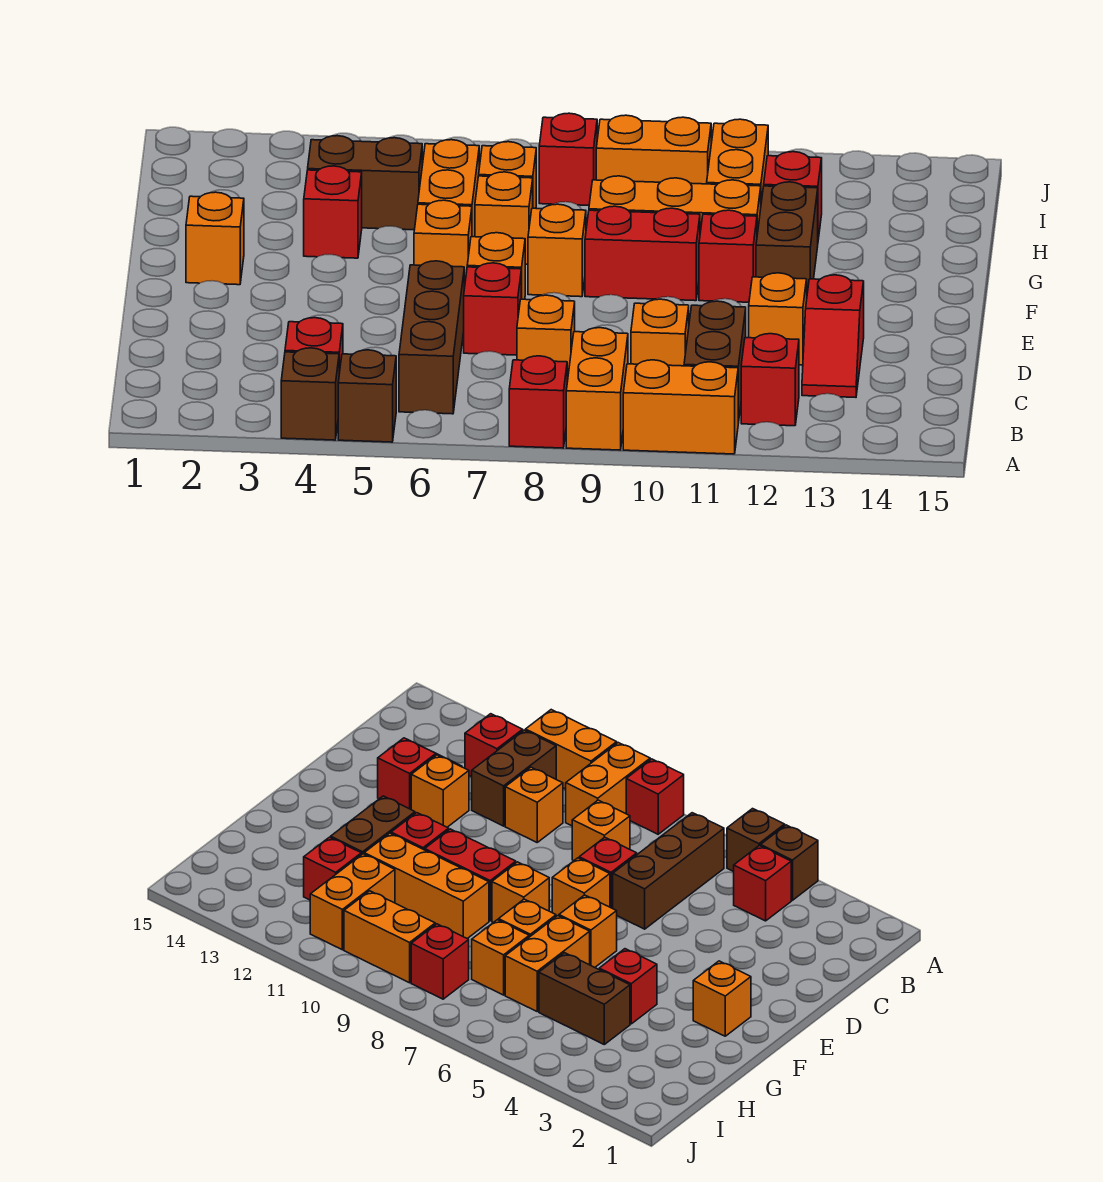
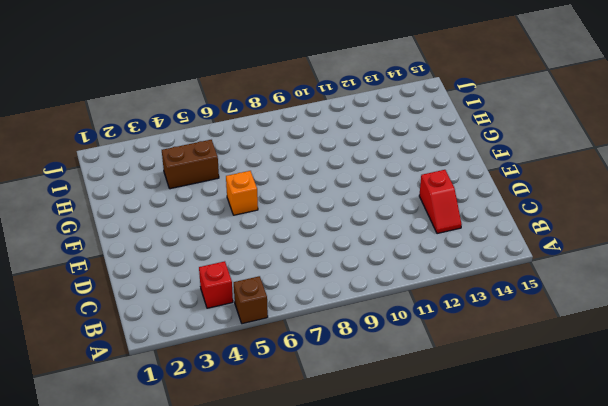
none -> brown 1x1 brick [281,348,339,440]
none -> red 1x1 brick [509,356,567,448]
none -> orange 1x2 brick [566,328,628,450]
none -> orange 1x2 brick [623,360,738,454]

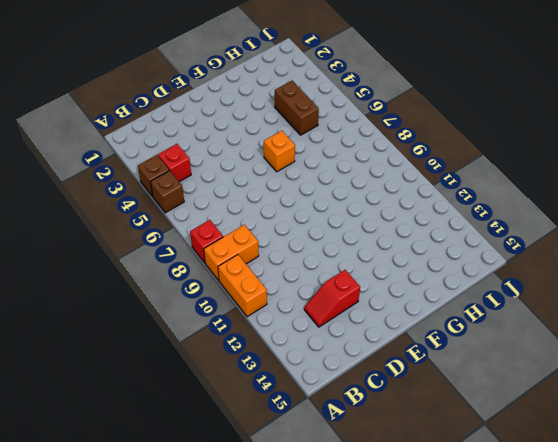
none -> brown 1x3 brick [399,261,464,414]
none -> brown 1x2 brick [684,301,746,423]
none -> red 1x1 brick [741,334,799,426]
none -> orange 1x1 brick [517,295,575,382]

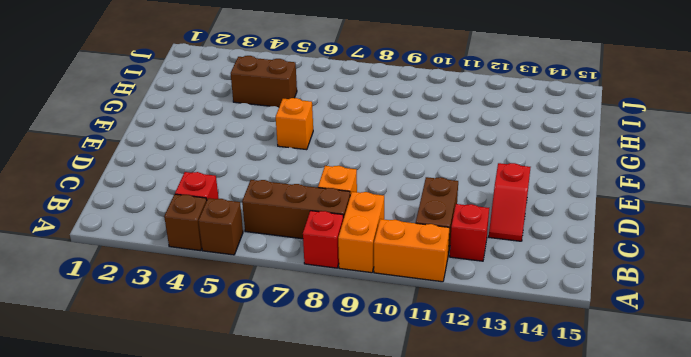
brown 1x3 brick [242,180,350,239] -> brown 1x3 brick turned to [399,261,464,414]
none -> orange 1x1 brick [631,299,689,366]
none -> red 1x1 brick [464,263,521,355]
none -> orange 1x1 brick [749,273,807,365]
none -> orange 1x1 brick [467,233,525,299]

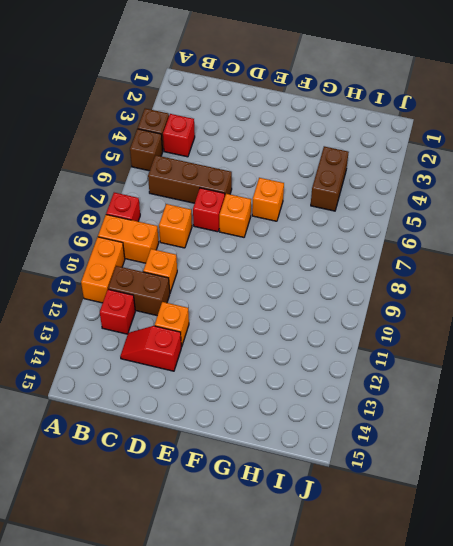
none -> orange 1x1 brick [186,192,244,285]
none -> orange 1x1 brick [528,204,586,297]
none -> red 1x2 brick [585,206,700,301]
none -> red 1x1 brick [699,210,757,302]

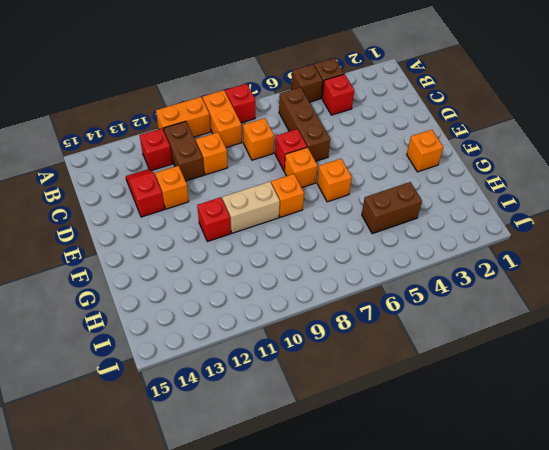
tan 1x2 brick [222,182,280,233] -> red 1x2 brick [585,206,700,301]
none -> brown 1x2 brick [756,182,818,293]
none -> red 1x1 brick [304,166,362,258]
none -> orange 1x2 brick [418,140,479,237]
none -> orange 1x1 brick [475,172,533,264]

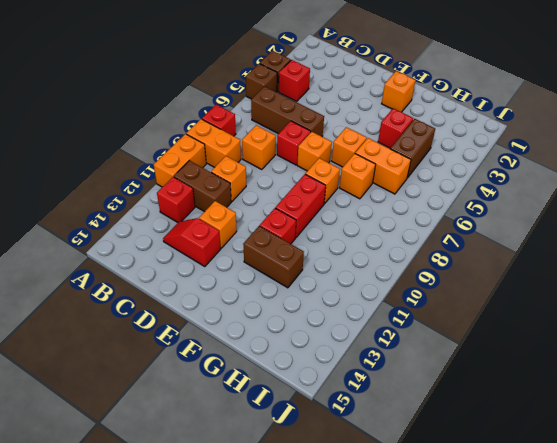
none -> orange 1x3 brick [589,176,761,234]
none -> orange 1x1 brick [479,142,536,208]
none -> orange 1x2 brick [707,119,768,202]
none -> red 1x1 brick [764,152,822,239]

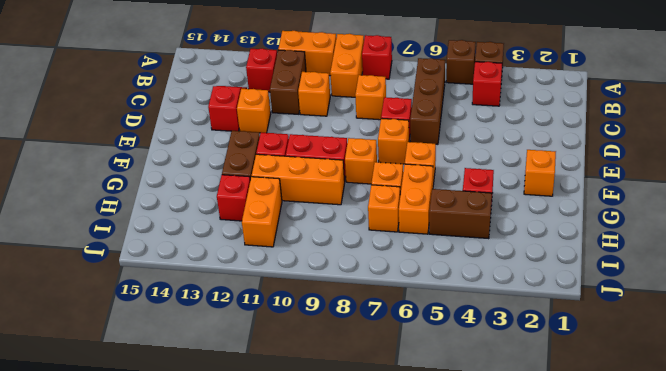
none -> red 1x1 brick [539,113,597,205]
none -> orange 1x2 brick [596,115,711,184]

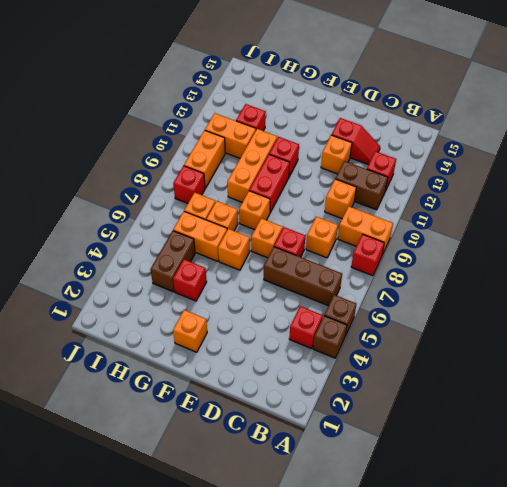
none -> orange 1x2 brick [623,360,738,454]
none -> brown 1x2 brick [756,182,818,293]

